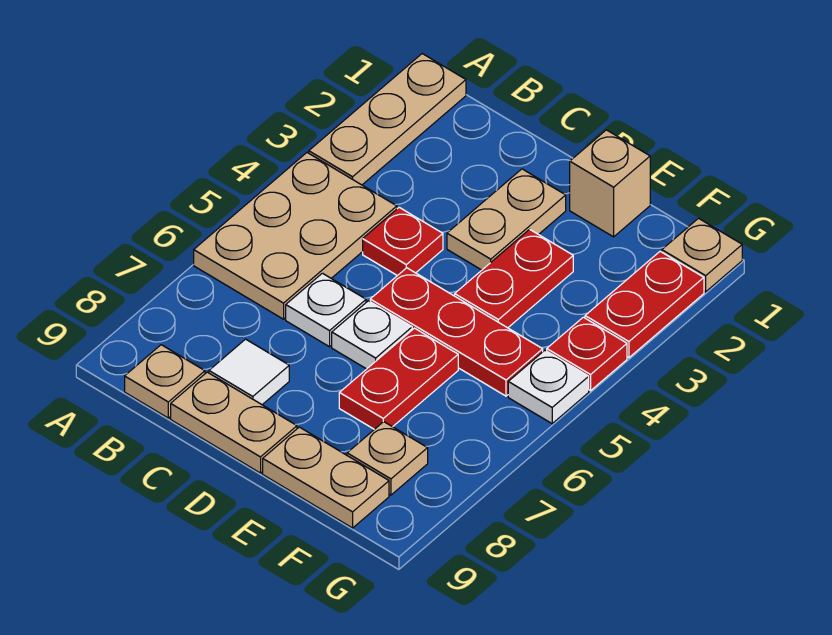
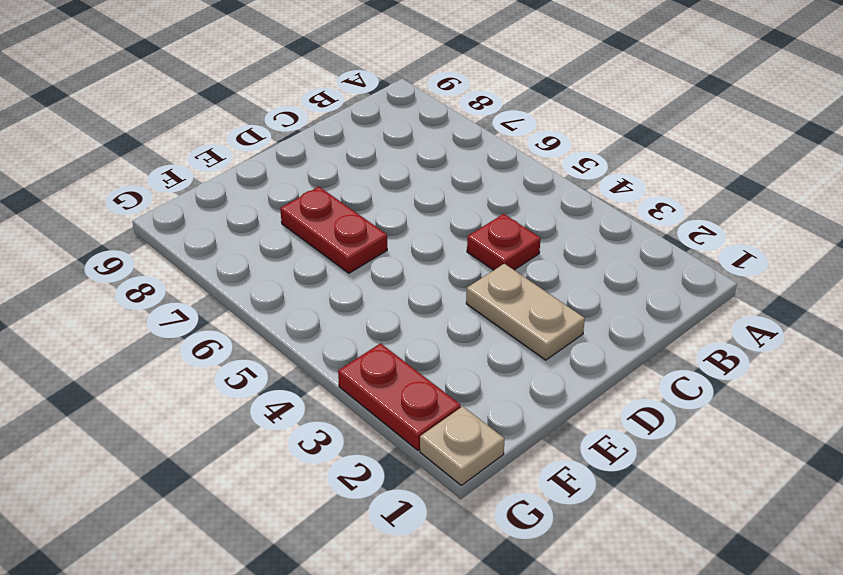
none -> tan 1x3 plate [309,54,466,185]
none -> tan 2x3 plate [194,153,397,319]
none -> tan 1x1 plate [125,345,205,418]

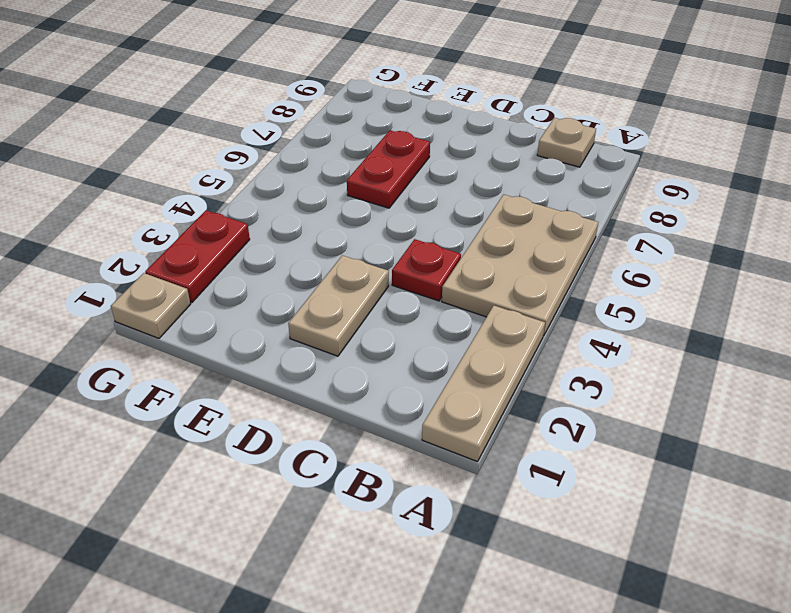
none -> white 1x1 plate [286,273,366,347]
none -> white 1x1 tile [209,339,289,405]
none -> tan 1x2 plate [171,372,297,473]

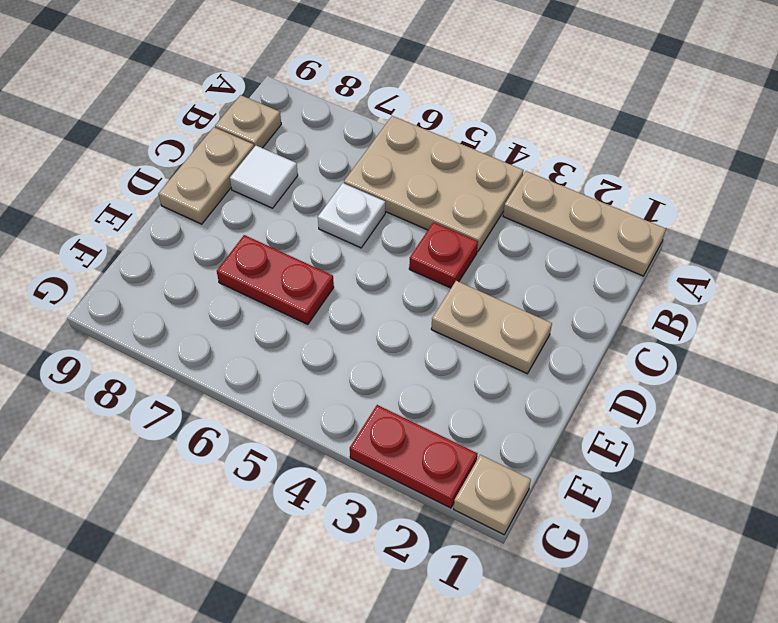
none -> red 1x3 plate [370,268,543,396]
none -> white 1x1 plate [332,301,412,369]
none -> tan 1x1 brick [570,130,650,237]

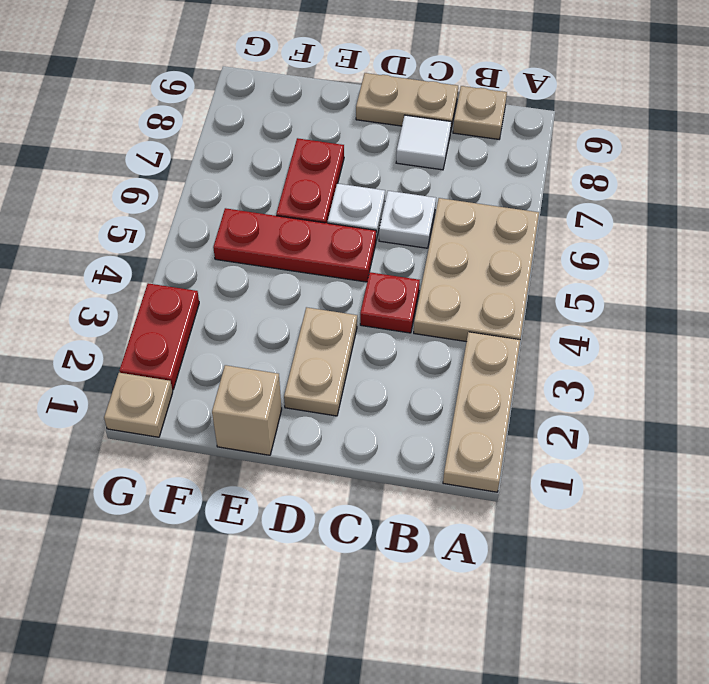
none -> red 1x2 plate [455,229,573,328]
none -> tan 1x2 plate [263,427,389,528]
none -> tan 1x1 plate [347,422,428,495]

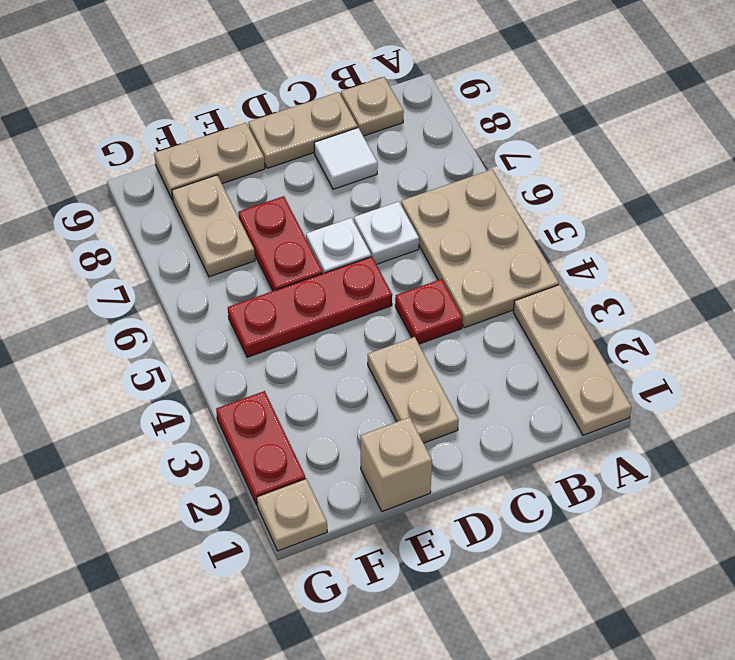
tan 1x2 plate [172,175,255,277] -> tan 1x1 plate [347,422,428,495]
none -> red 1x2 plate [455,229,573,328]
none -> red 1x1 plate [547,317,627,391]
none -> white 1x1 plate [508,350,589,424]

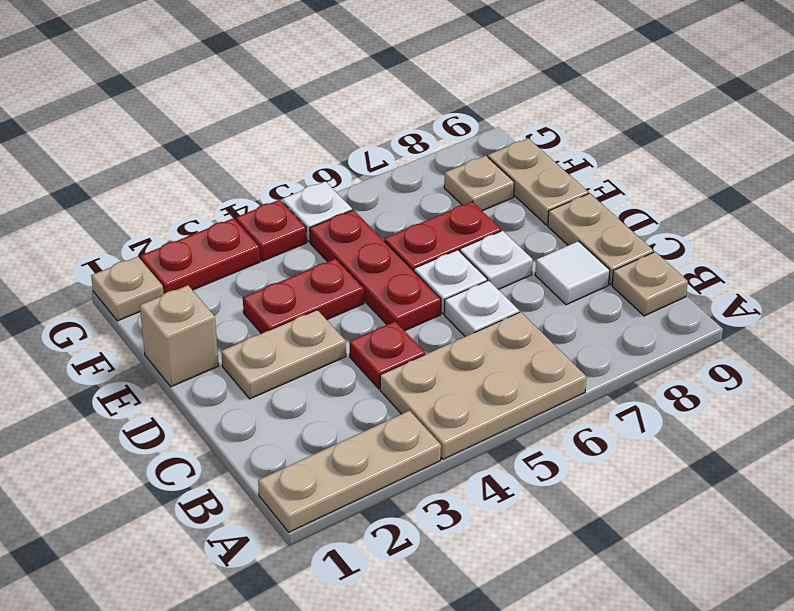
white 1x1 plate [460,231,533,290] -> none

